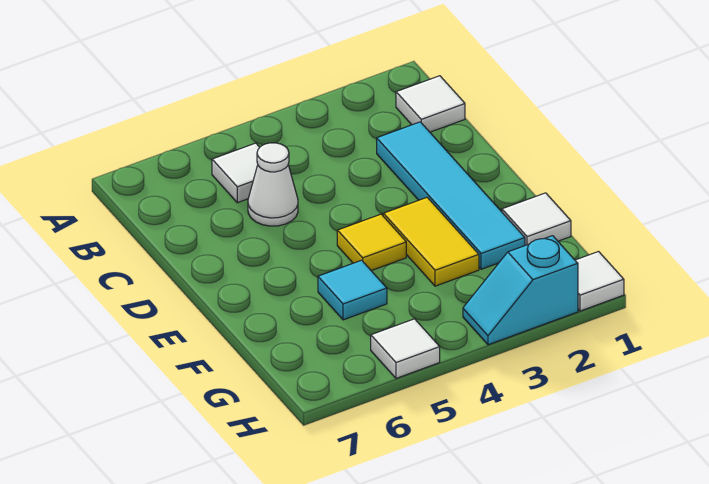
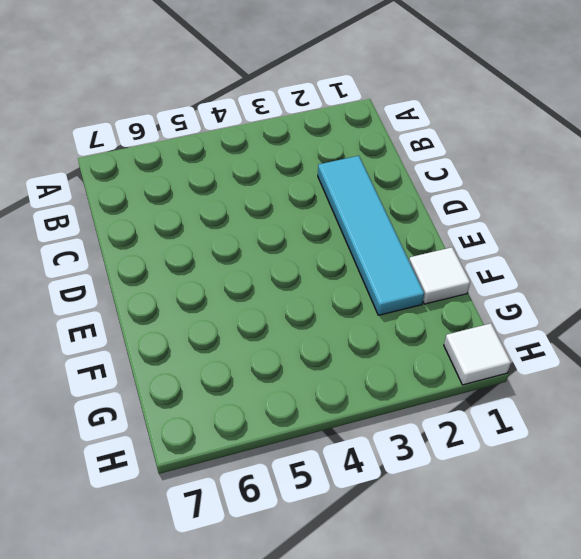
none -> white 1x1 tile [396,76,465,132]
none -> white 1x1 tile [212,143,260,203]

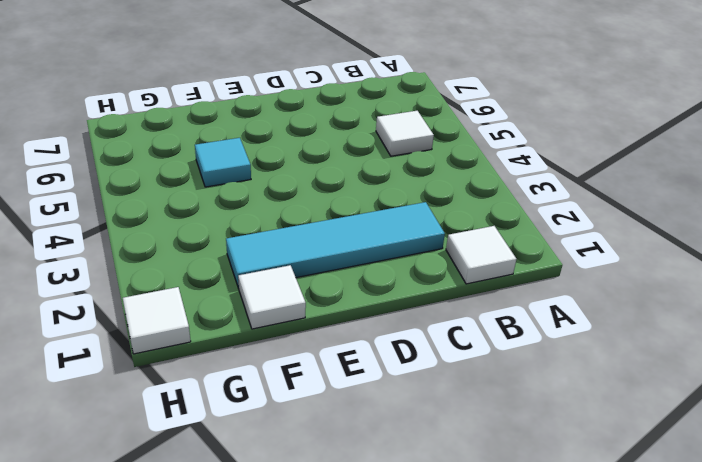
none -> white 1x1 cone [248,143,298,226]
none -> yellow 1x2 tile [383,197,479,286]

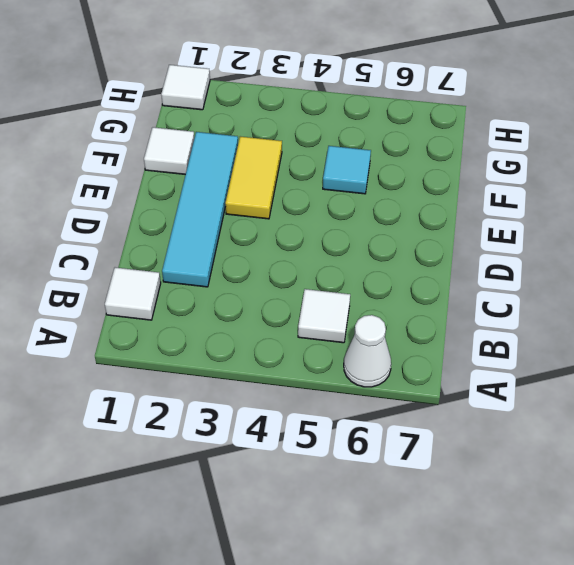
white 1x1 cone [344,315,391,387] -> white 1x1 cone moved to [248,143,298,226]
none -> yellow 1x1 tile [337,214,406,271]
none -> cyan 1x2 slope [463,236,578,345]

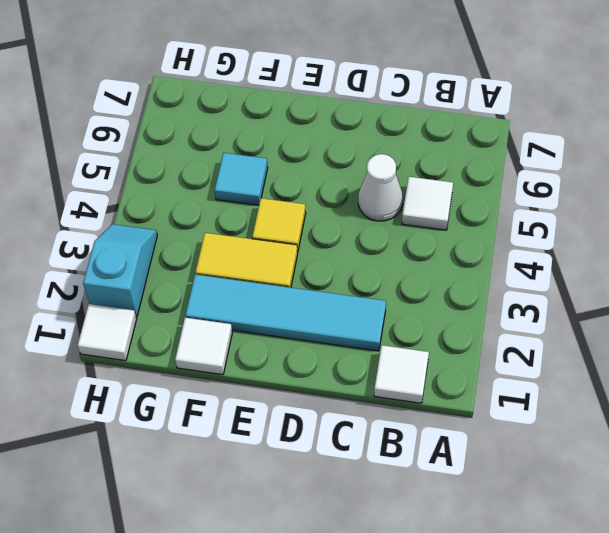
none -> white 1x1 tile [371,319,440,378]

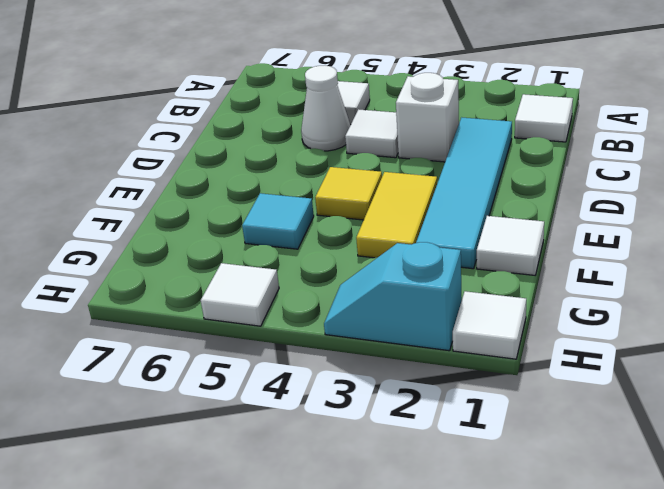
white 1x1 brick [396,73,459,162] -> none
white 1x1 tile [345,109,398,158] -> none

